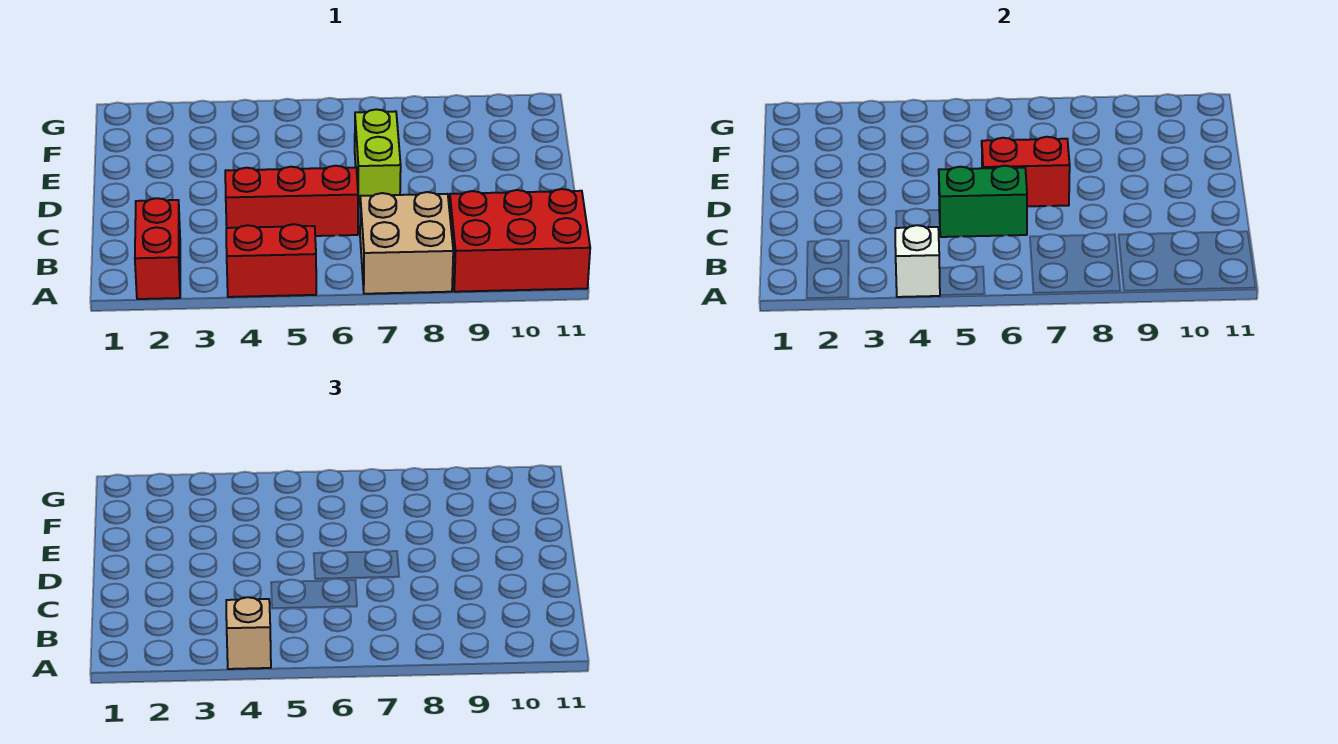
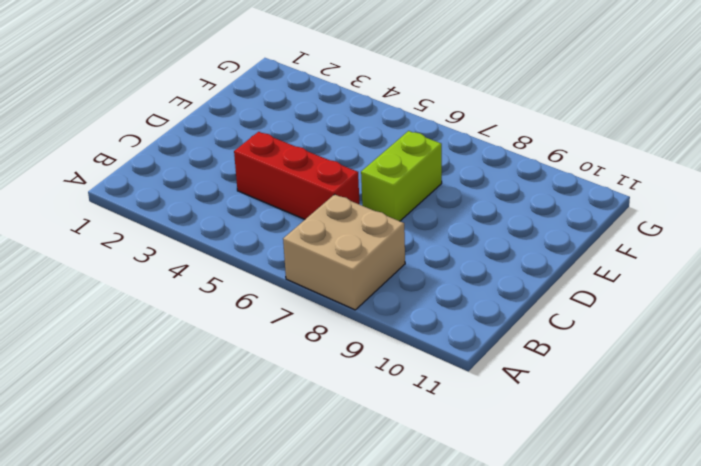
none -> red 1x2 brick [135,198,180,299]
none -> red 1x2 brick [226,224,316,297]

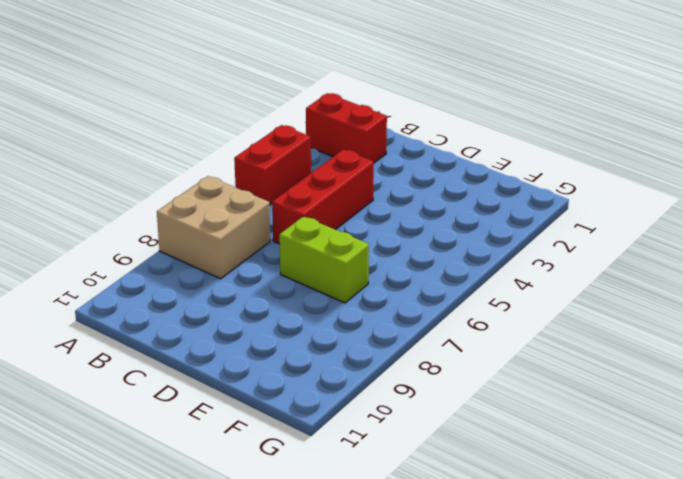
none -> red 2x3 brick [449,189,590,292]
none -> white 1x1 brick [895,225,940,297]

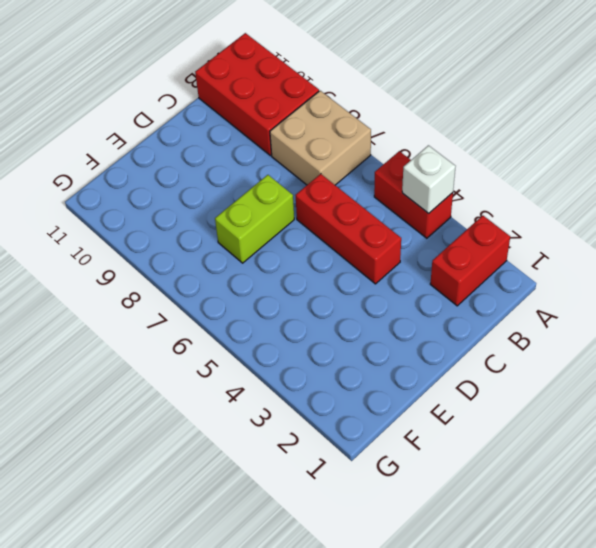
none -> green 1x2 brick [939,166,1027,237]
none -> red 1x2 brick [982,137,1070,206]

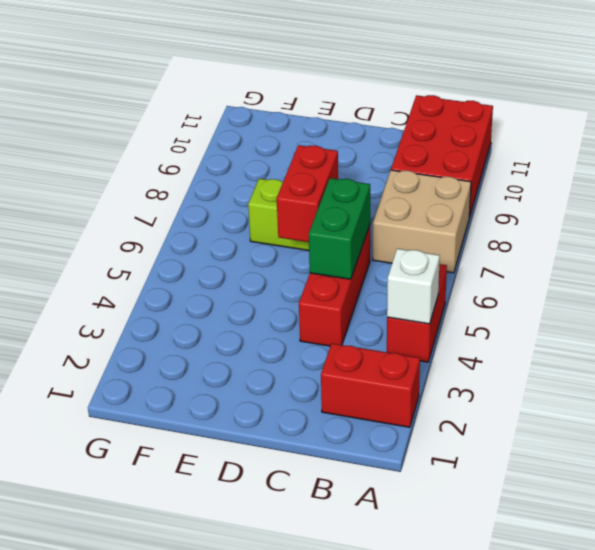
none -> tan 1x1 brick [226,597,271,669]

